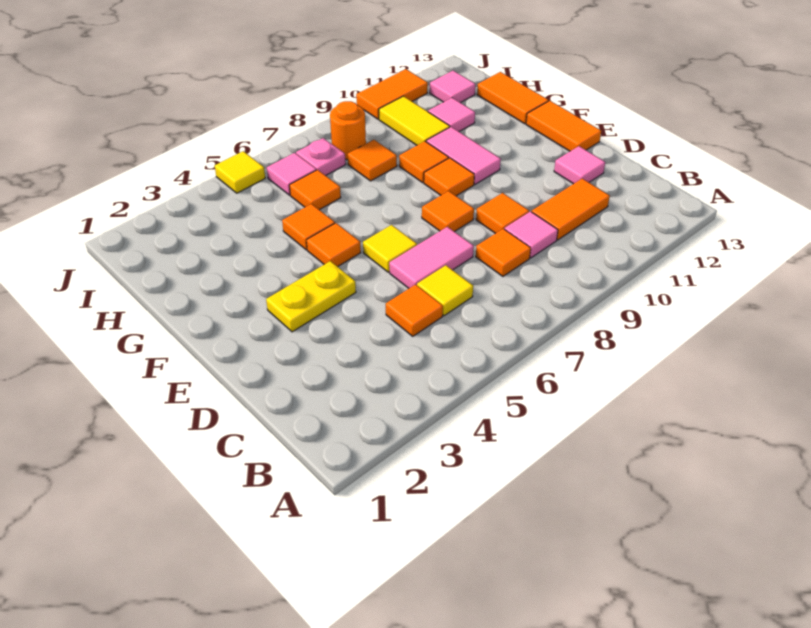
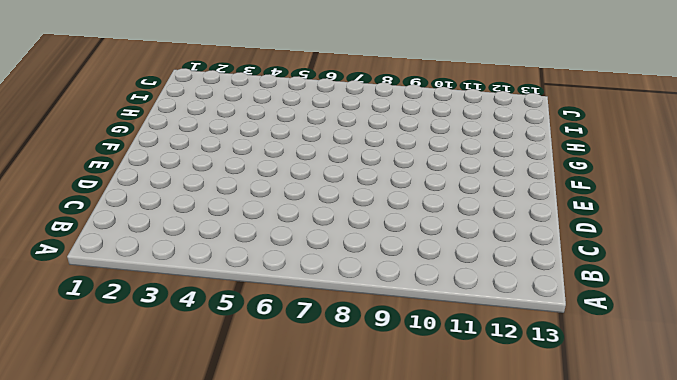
none -> orange 1x1 tile [386,284,443,336]
none -> yellow 1x1 tile [417,265,473,316]
none -> orange 1x1 tile [476,229,531,276]

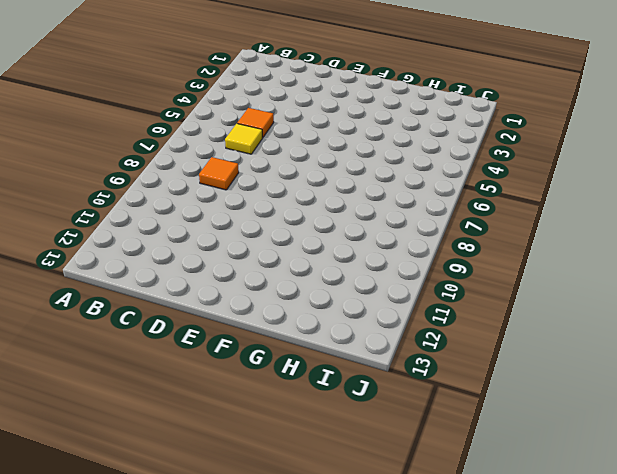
none -> pink 1x1 tile [505,211,558,258]
none -> orange 1x2 tile [532,179,610,240]
none -> pink 1x2 tile [389,227,474,288]

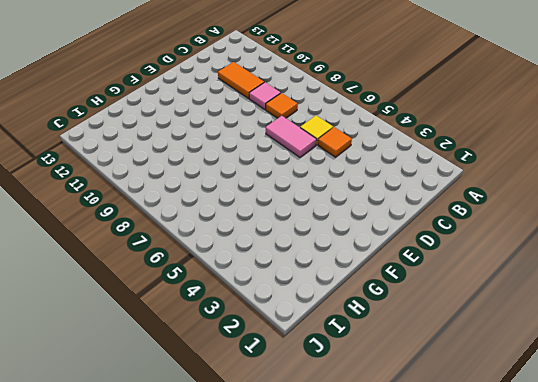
none -> orange 1x1 tile [476,193,529,234]
none -> pink 1x1 tile [554,146,605,184]
none -> yellow 1x2 plate [266,261,356,332]

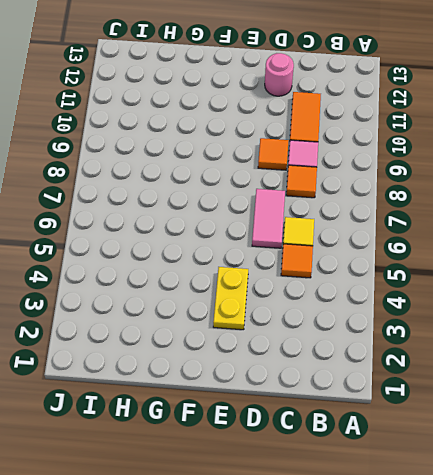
pink 1x1 round brick [265,53,294,96] -> pink 1x1 tile [554,146,605,184]
none -> yellow 1x1 tile [363,225,417,272]
none -> orange 1x1 tile [422,191,474,232]
none -> orange 1x2 tile [526,101,601,151]

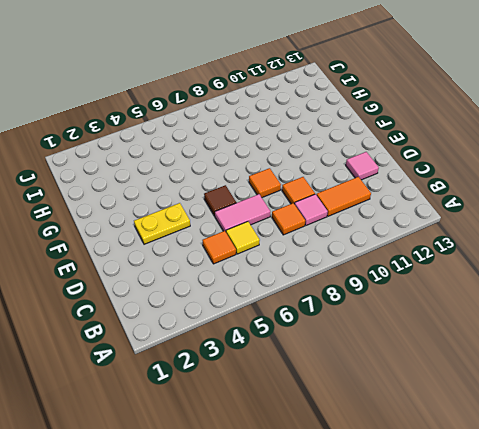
brown 1x1 tile [204,185,236,216] -> yellow 1x1 tile [363,225,417,272]
none -> orange 1x2 tile [526,101,601,151]
none -> orange 1x1 tile [307,223,361,267]
none -> orange 1x1 tile [424,158,474,196]

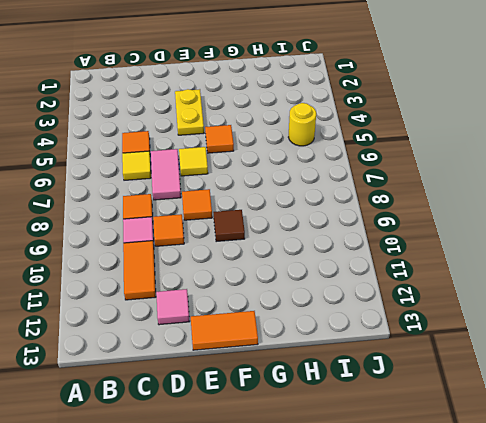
brown 1x1 tile [213,210,245,242] -> orange 1x1 tile [424,158,474,196]
yellow 1x1 round brick [288,103,317,146] -> none
none -> pink 1x2 tile [426,127,501,184]
none -> orange 1x1 tile [282,204,335,250]
none -> orange 1x1 tile [399,141,449,183]

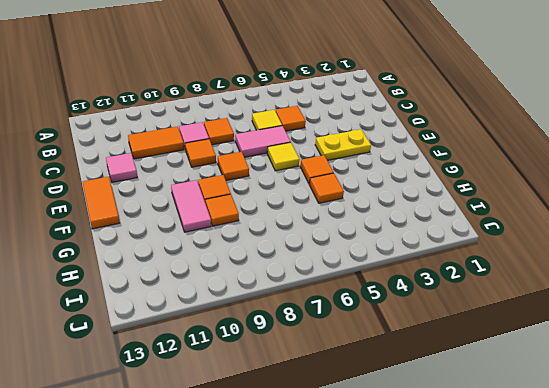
none -> orange 1x2 tile [477,72,549,124]
none -> orange 1x1 tile [289,170,341,210]
none -> orange 1x1 tile [348,140,397,181]

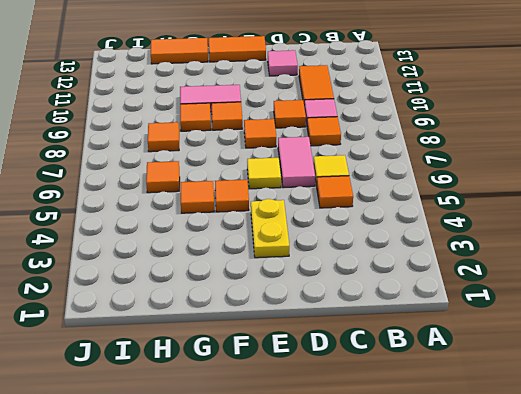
none -> yellow 1x2 tile [379,96,450,145]
none -> pink 1x1 tile [428,98,475,131]
none -> pink 1x1 tile [267,153,316,195]

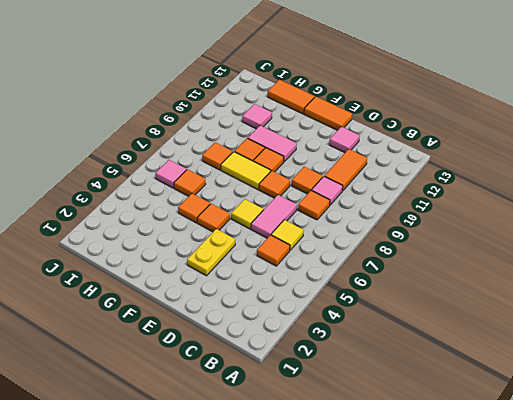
yellow 1x2 tile [221,152,271,189] -> yellow 1x2 tile moved to [379,96,450,145]
none -> pink 1x1 plate [296,138,346,176]
none -> orange 1x1 round brick [330,101,366,160]
none -> pink 1x1 tile [430,71,475,103]

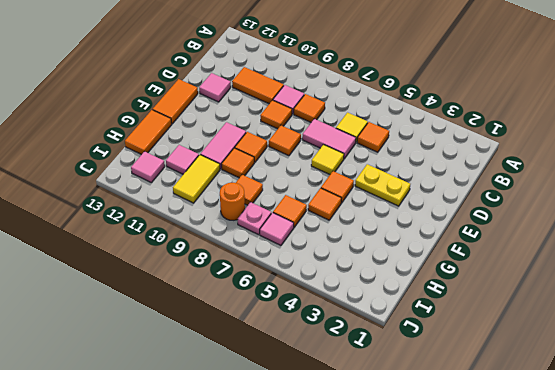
none -> yellow 1x1 tile [215,151,265,193]
none -> orange 1x2 tile [356,69,428,119]

